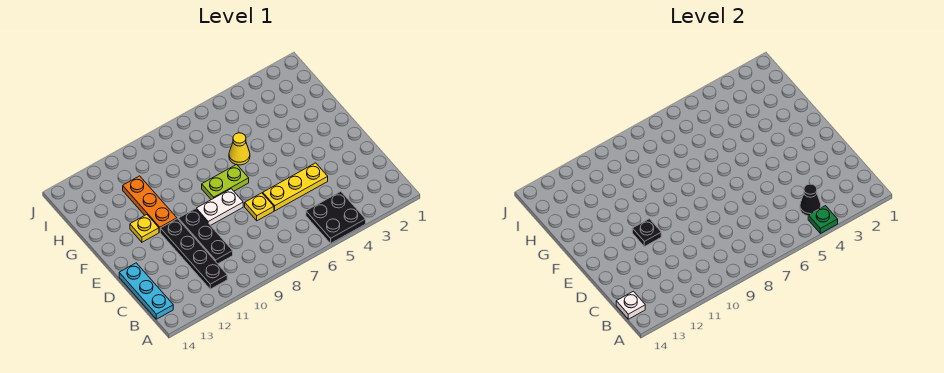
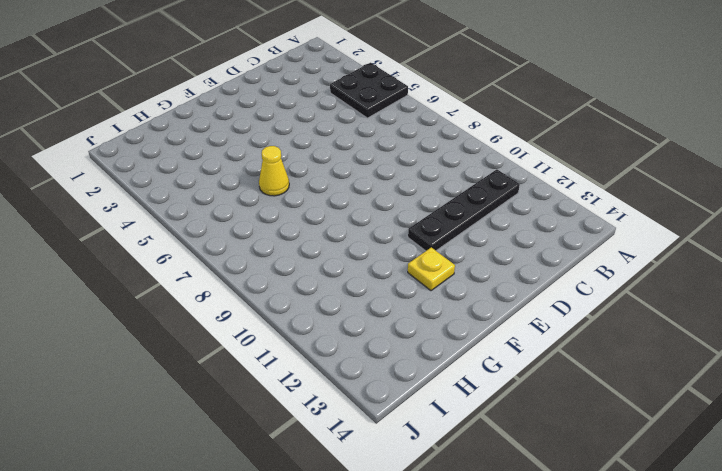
none -> cyan 1x3 plate [119,263,173,319]
none -> black 1x3 plate [178,209,233,264]
none -> yellow 1x3 plate [263,163,328,211]

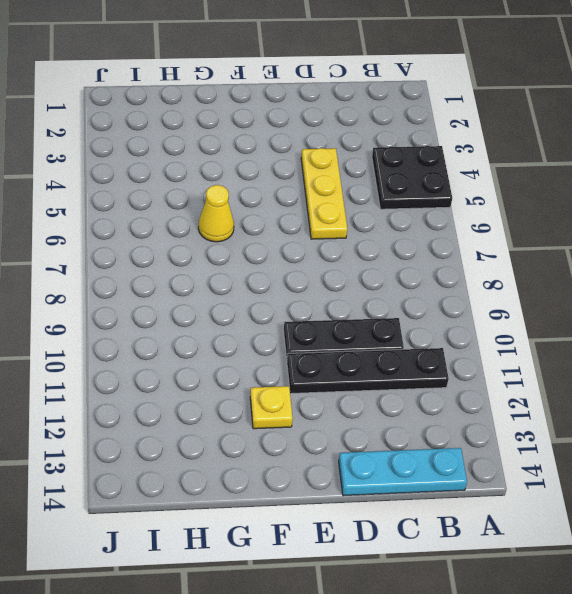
none -> yellow 1x1 plate [245,193,274,221]
none -> white 1x2 plate [196,189,243,225]
none -> lime 1x2 plate [202,164,249,200]

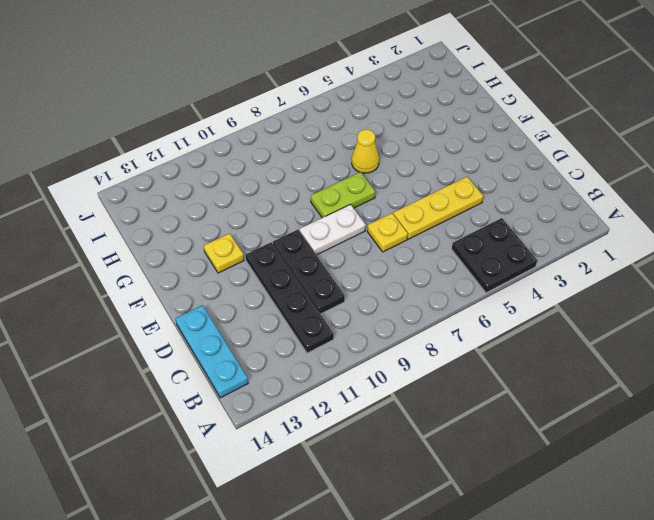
none -> orange 1x3 plate [123,176,177,232]
none -> green 1x1 plate [808,206,838,234]
none -> black 1x1 cone [800,184,821,216]

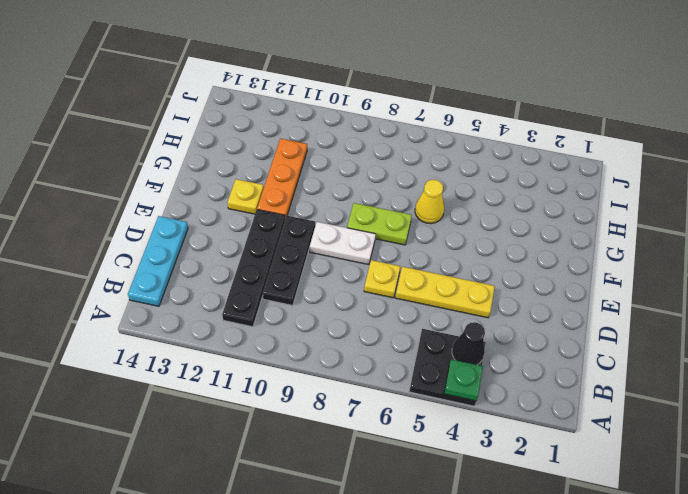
none -> white 1x1 plate [616,291,645,319]
none -> black 1x1 plate [632,219,661,247]

